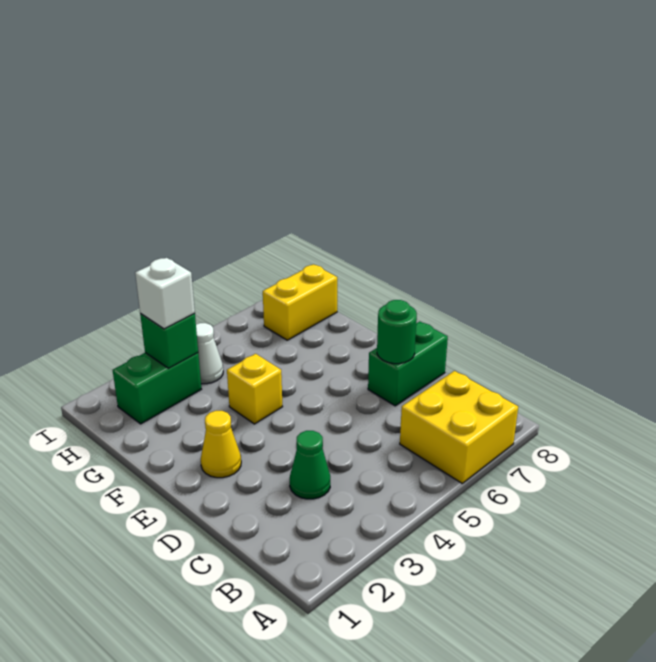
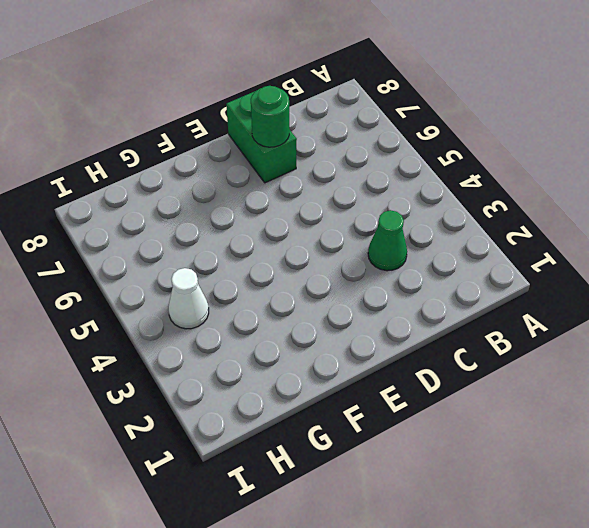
none -> yellow 2x2 brick [400,371,518,483]
none -> yellow 1x1 cone [201,411,241,478]

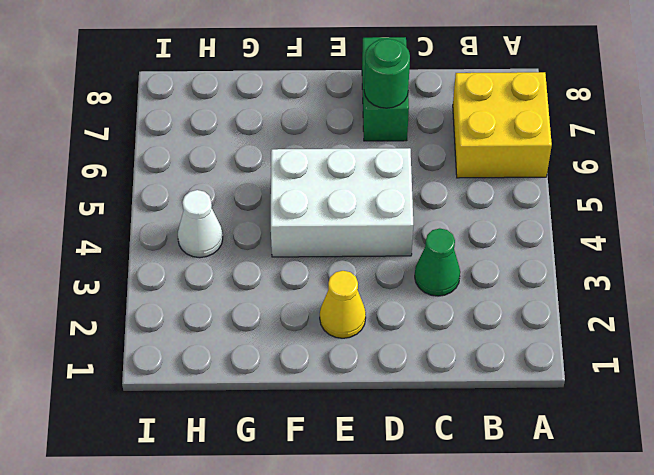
white 2x3 brick [271,148,413,257] -> yellow 1x1 brick [227,354,283,424]
none -> green 1x2 brick [113,353,201,424]
none -> yellow 1x2 brick [263,264,337,340]

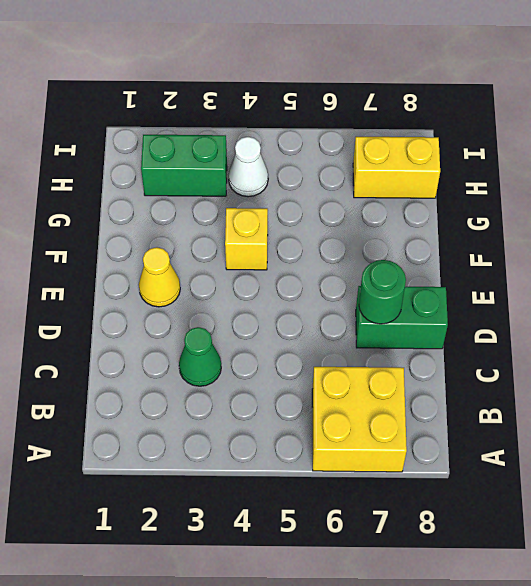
none -> green 1x1 brick [140,314,198,368]
none -> white 1x1 brick [135,258,195,329]

